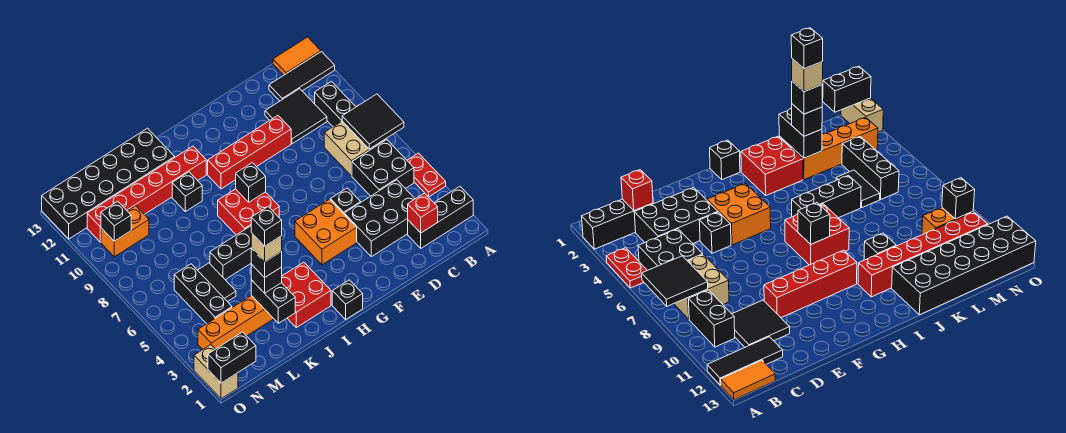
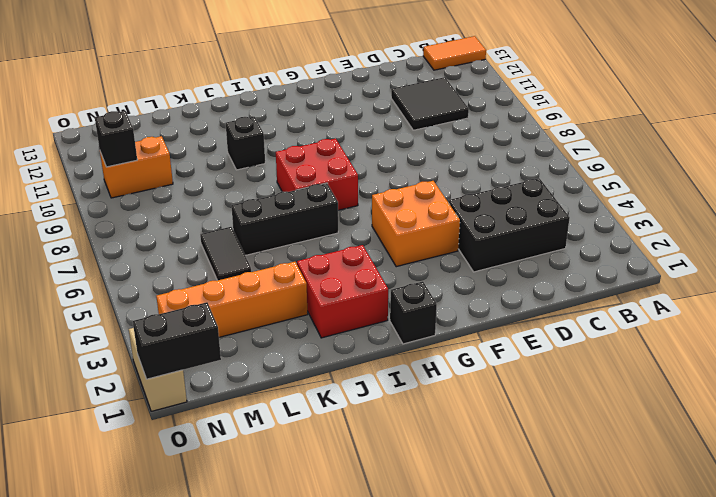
none -> black 1x3 brick [408,186,473,248]
none -> red 1x2 plate [407,153,446,197]
none -> black 1x3 tile [269,52,335,101]
none -> black 2x2 brick [352,139,414,196]

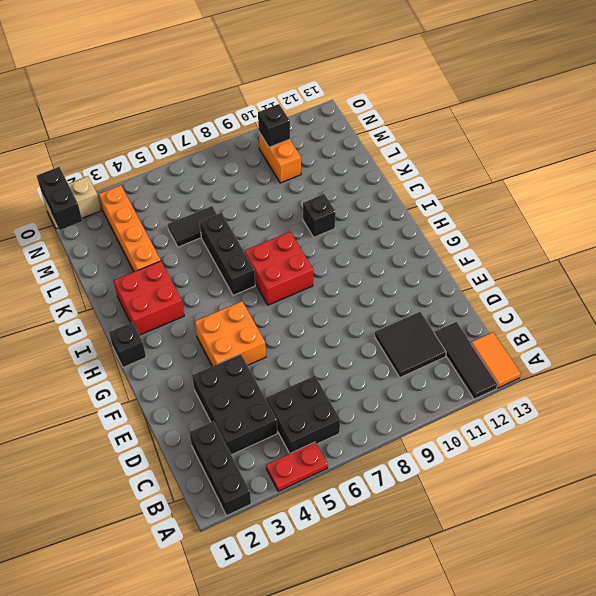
none -> tan 2x2 brick [324,121,386,176]
none -> black 1x2 brick [315,82,356,127]
none -> black 1x1 brick [330,188,361,214]
none -> red 1x4 brick [208,116,291,189]

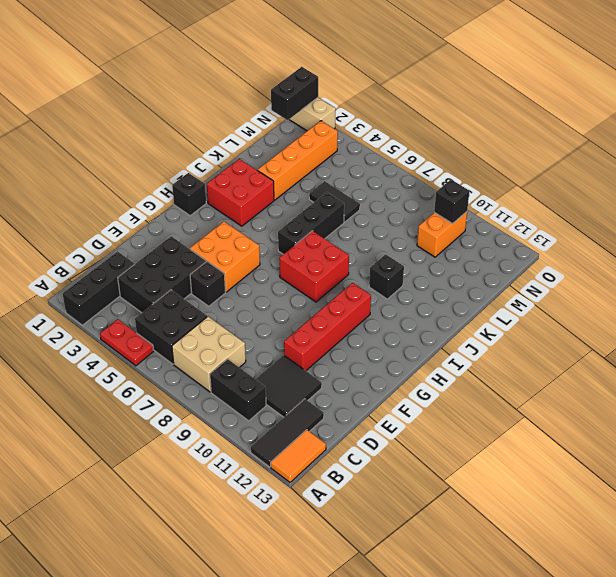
none -> red 1x6 brick [87,146,206,242]
none -> black 2x6 brick [42,128,175,239]
none -> black 1x3 brick [174,264,232,324]
none -> black 2x2 tile [342,94,404,149]

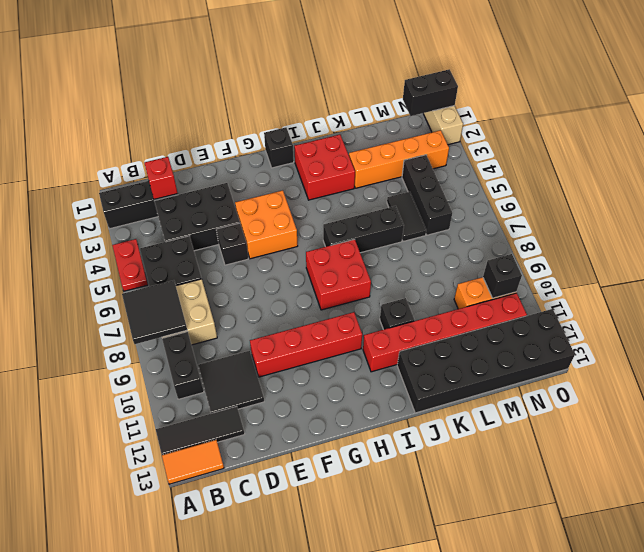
none -> black 1x1 brick [236,163,266,202]
none -> black 1x2 brick [251,280,295,323]
none -> black 1x1 brick [251,264,282,293]
none -> black 1x1 brick [251,249,282,278]

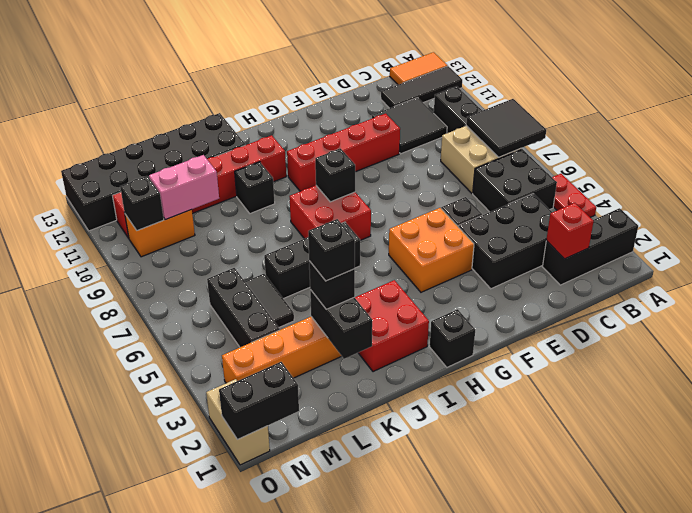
pink 1x2 brick [149,155,219,220] -> none
none -> tan 1x1 brick [251,233,282,262]
none -> black 1x1 brick [251,207,282,246]

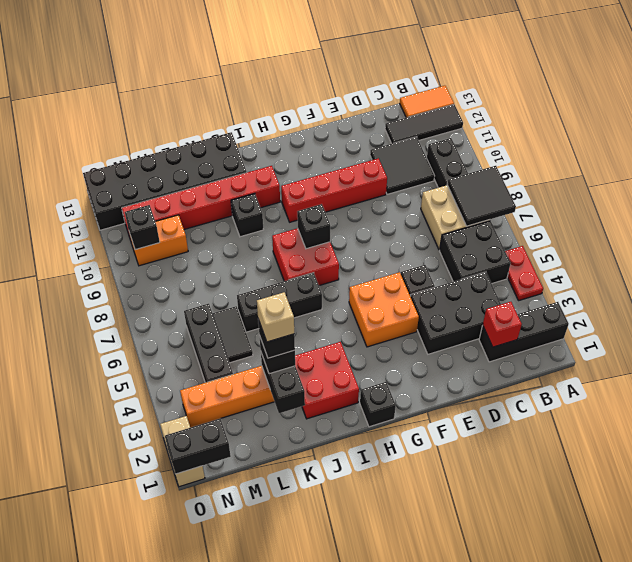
none -> black 1x1 brick [251,207,282,246]

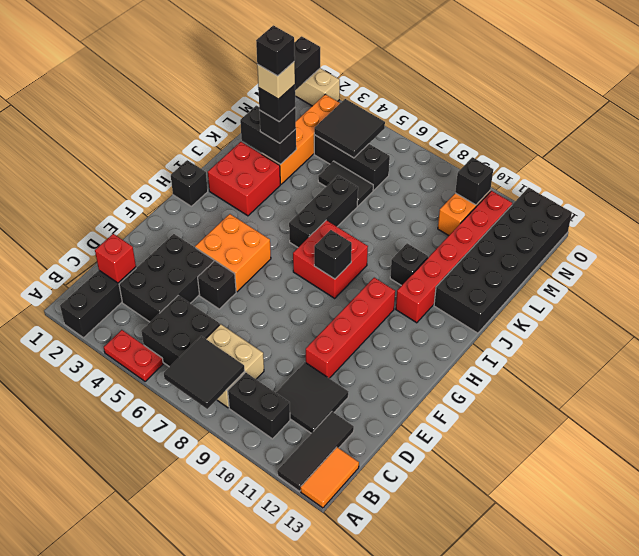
black 2x2 tile [314,99,385,158] -> none

